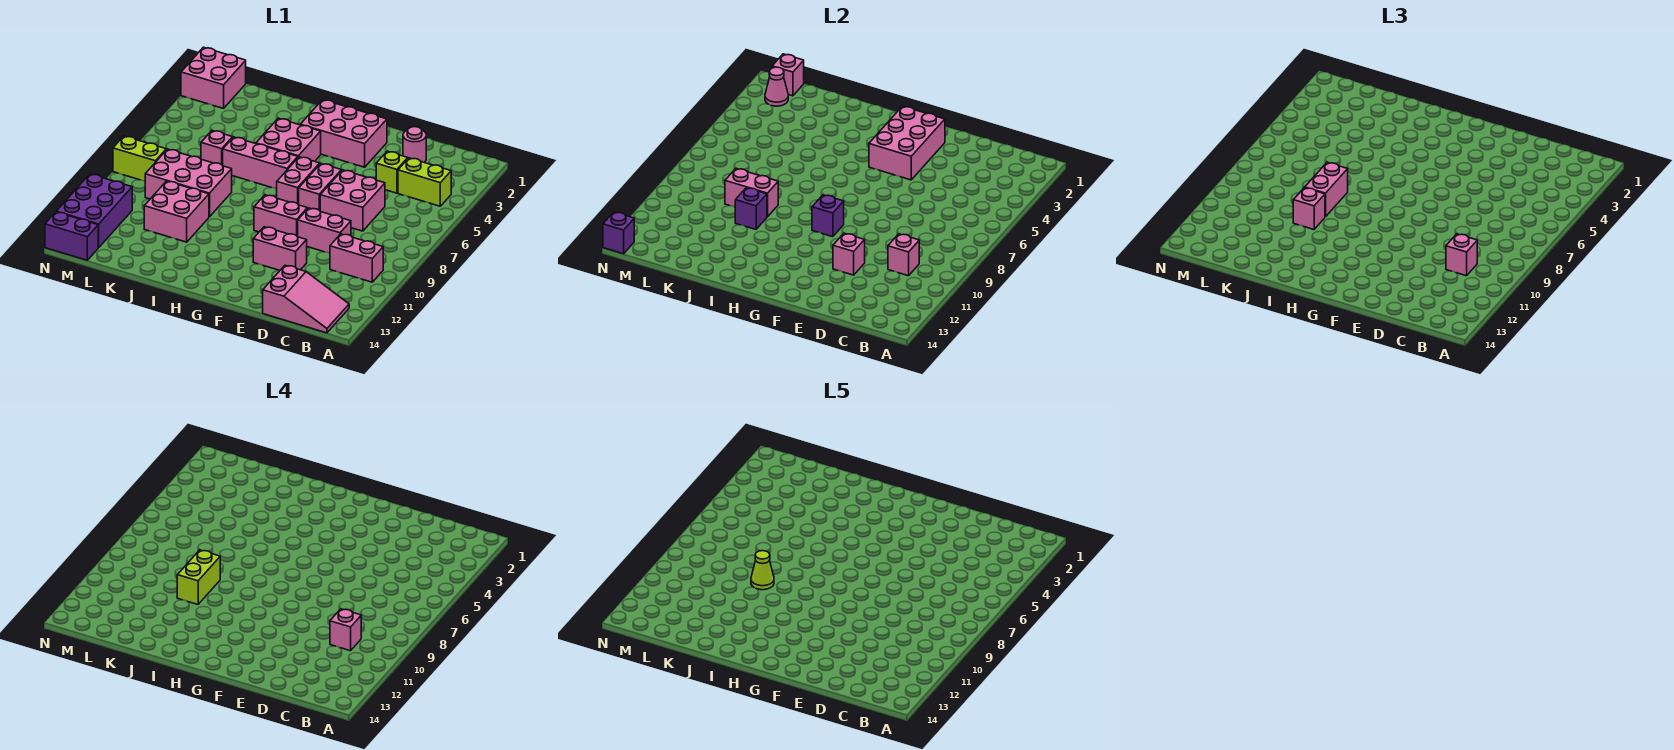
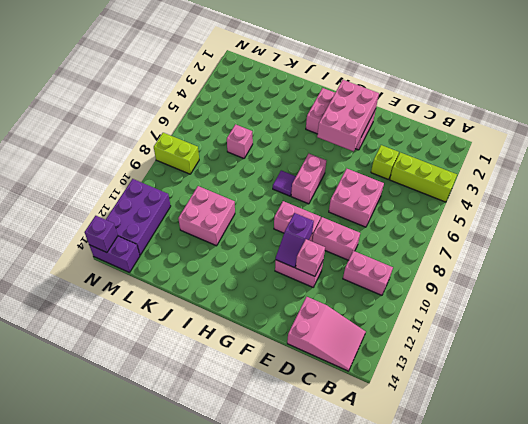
lime 1x3 brick [390,152,457,202] -> lime 1x2 brick [398,158,451,206]
purple 1x2 slope [276,213,314,268] -> none
purple 1x1 tile [273,170,296,196] -> none
none -> pink 1x1 round brick [403,127,426,162]
none -> pink 1x2 brick [299,163,341,210]
none -> pink 2x2 brick [256,118,321,161]
none -> pink 1x3 brick [223,137,298,189]

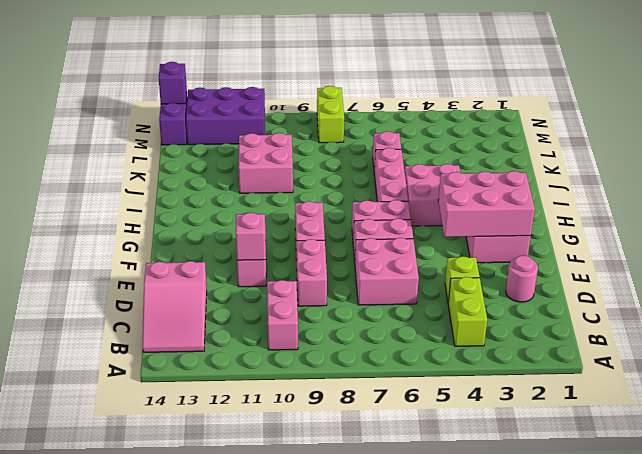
none -> pink 2x3 brick [145,149,232,217]
none -> pink 2x2 brick [181,47,246,108]
none -> pink 1x1 brick [888,234,919,276]
none -> purple 1x1 brick [812,195,844,237]

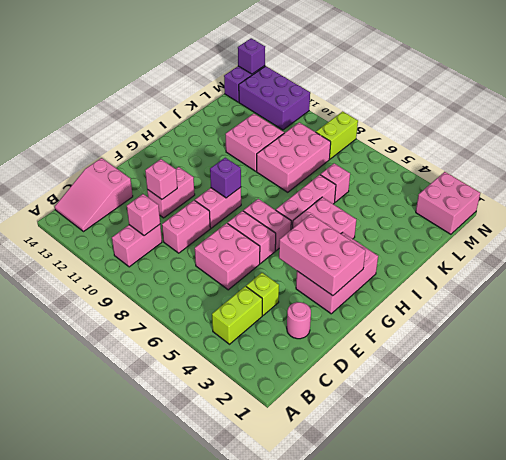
none -> pink 1x2 brick [725,168,778,217]
none -> purple 1x1 brick [735,188,767,229]
none -> pink 1x1 brick [772,54,804,96]
none -> pink 1x1 cone [765,67,788,106]

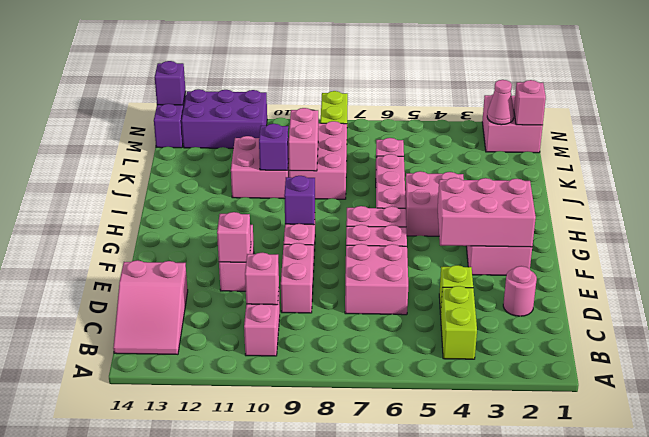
none -> pink 1x1 brick [1446,234,1477,276]
none -> pink 1x2 brick [1305,162,1348,217]
none -> pink 1x1 brick [1293,188,1325,229]
none -> pink 1x1 brick [330,609,361,651]

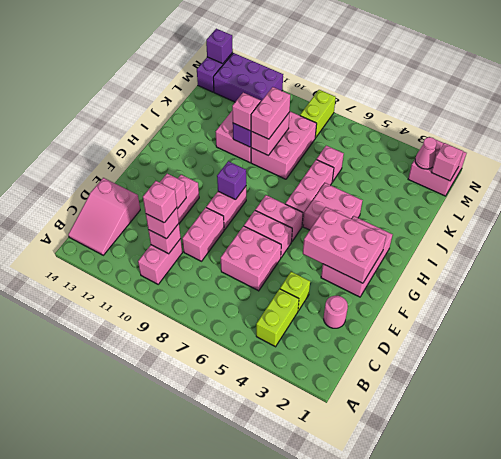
pink 1x2 brick [251,87,290,139] -> pink 1x2 brick turned to [1305,162,1348,217]
none -> lime 1x2 brick [177,550,220,604]
none -> lime 1x1 cone [751,551,774,590]

